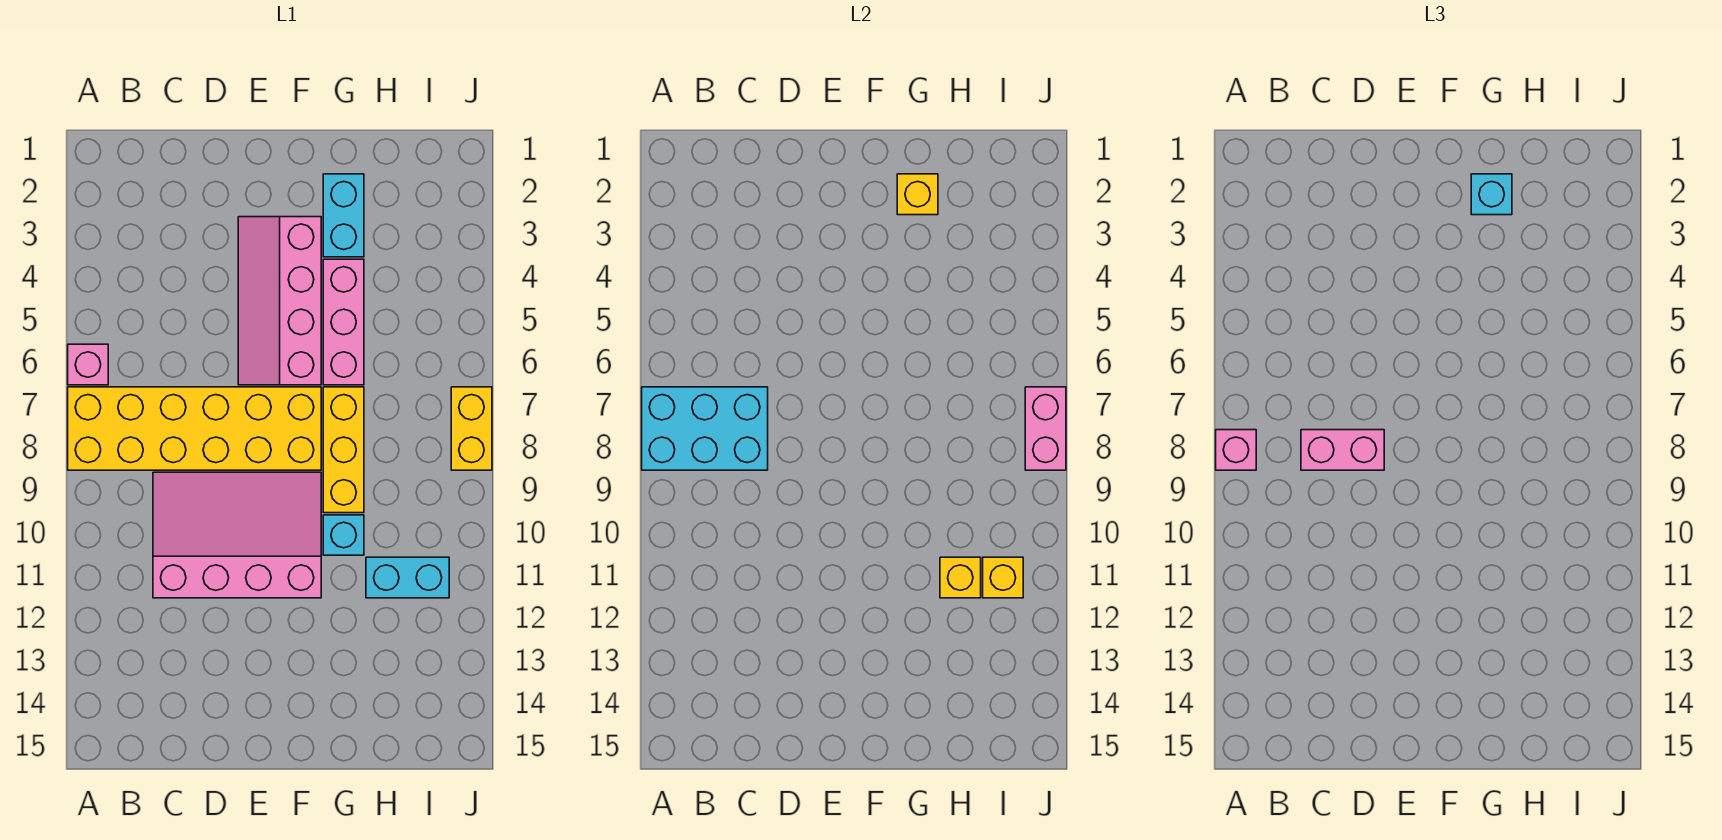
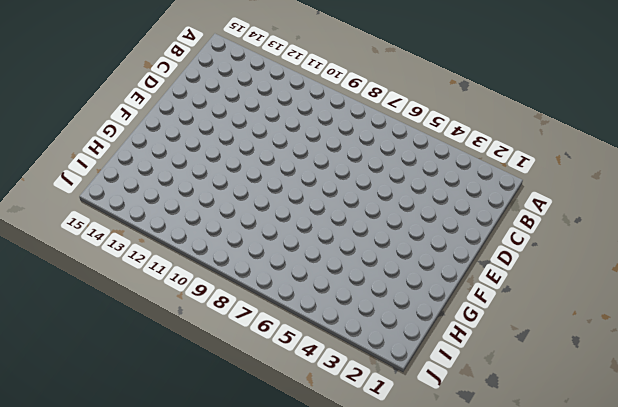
none -> pink 1x1 brick [68,344,108,385]
none -> yellow 2x6 brick [68,387,321,470]
none -> pink 3x4 slope [153,472,321,598]

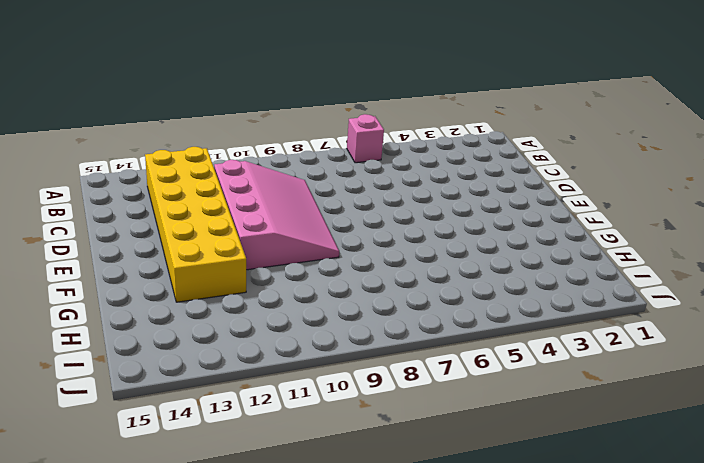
yellow 2x6 brick [145,147,246,302] -> yellow 2x6 brick moved to [68,387,321,470]
none -> pink 2x4 slope [238,217,321,385]
none -> cyan 1x2 brick [323,174,364,257]
none -> pink 1x3 brick [323,259,364,385]

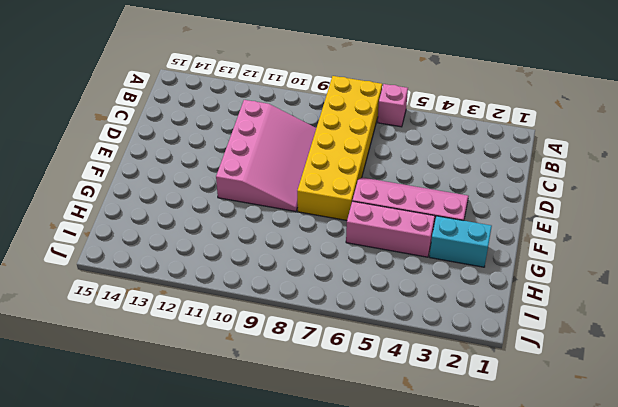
none -> yellow 1x3 brick [323,387,364,513]
none -> cyan 1x1 brick [323,515,364,555]
none -> cyan 1x2 brick [366,557,449,598]

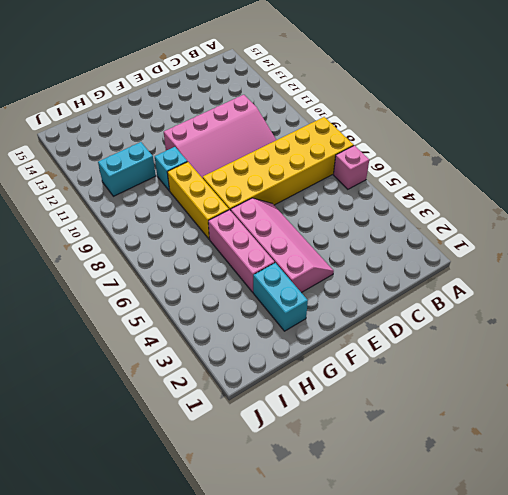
none -> yellow 1x2 brick [451,387,492,470]
none -> cyan 2x3 brick [642,387,768,470]
none -> yellow 1x1 brick [897,174,938,215]

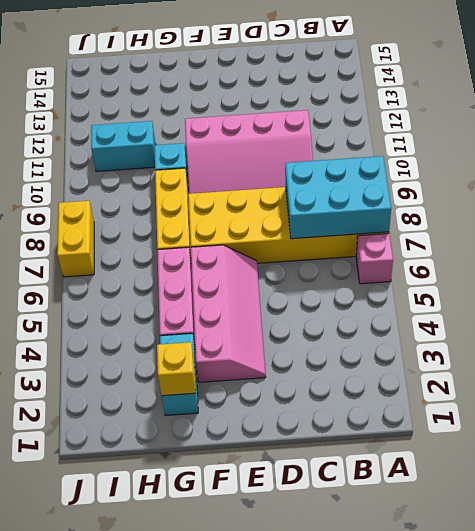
none -> yellow 1x1 brick [940,557,981,598]
none -> yellow 1x1 brick [983,557,1023,598]
none -> pink 1x2 brick [1025,387,1066,470]

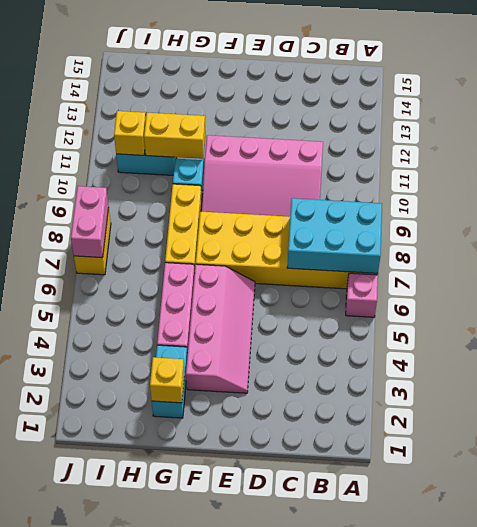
yellow 1x2 brick [144,113,205,159] -> yellow 1x1 brick [940,557,981,598]
none -> pink 1x1 brick [1216,430,1256,470]
none -> pink 1x2 brick [1301,430,1384,470]
none -> cyan 1x1 brick [1471,174,1512,215]

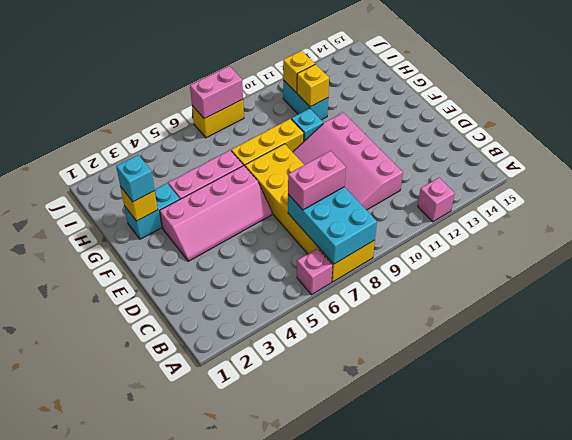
pink 1x1 brick [418,178,455,222] -> pink 1x1 brick moved to [1216,430,1256,470]
pink 1x2 brick [288,151,346,210] -> pink 1x2 brick turned to [1301,430,1384,470]

